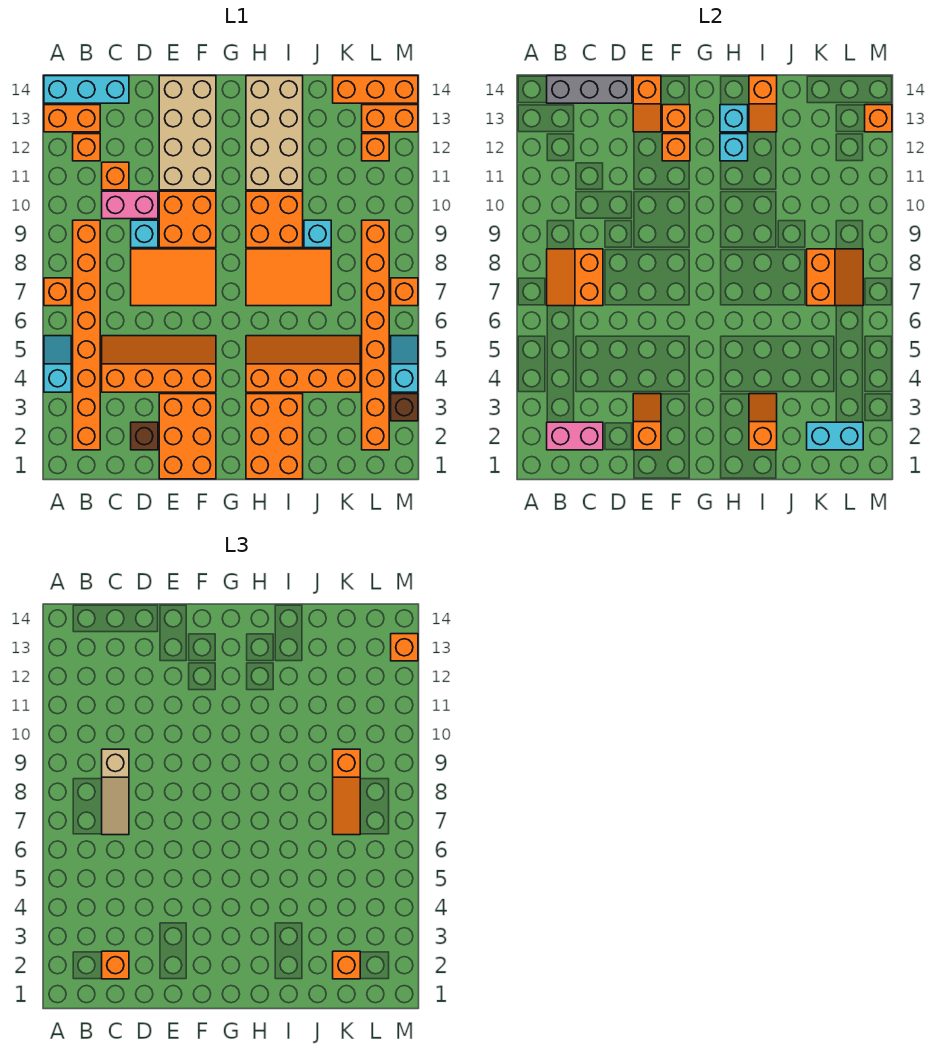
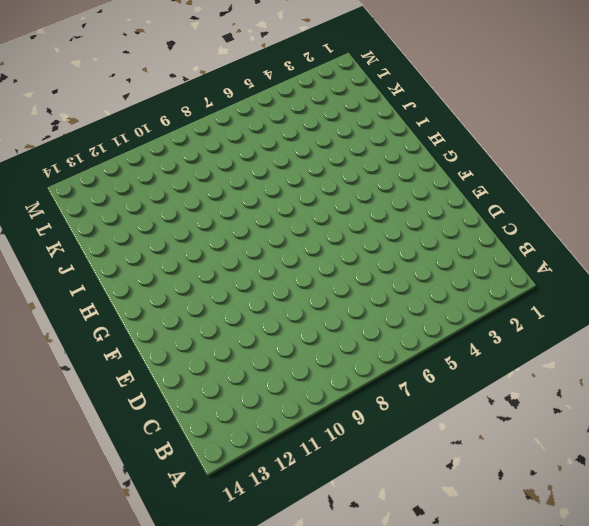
none -> cyan 1x2 slope [44,336,71,392]
none -> orange 1x1 brick [44,278,71,306]
none -> orange 1x2 brick [44,105,100,132]
none -> cyan 1x3 brick [44,76,129,103]

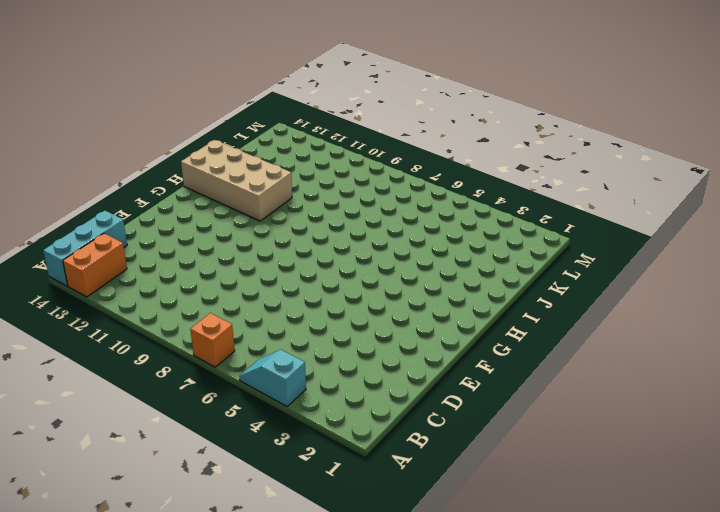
none -> orange 1x8 brick [73,220,100,450]
none -> orange 1x1 brick [73,134,100,161]
none -> orange 2x4 slope [102,336,216,392]
none -> pink 1x2 brick [102,191,158,219]

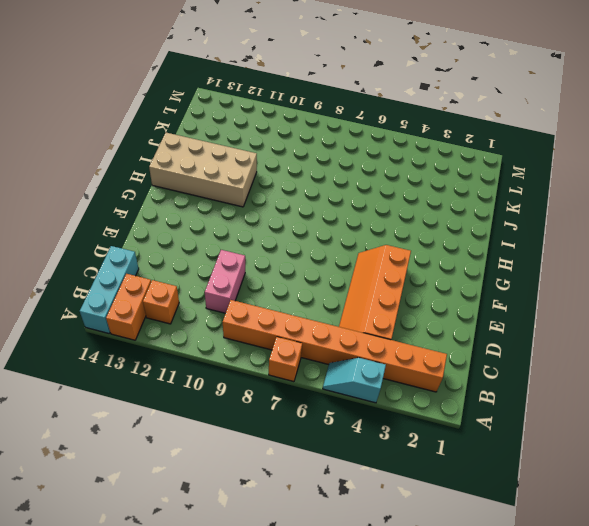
none -> orange 1x1 brick [102,162,129,190]
none -> brown 1x1 brick [131,422,158,450]
none -> orange 2x3 tile [131,249,216,306]
none -> cyan 1x1 brick [131,220,158,248]

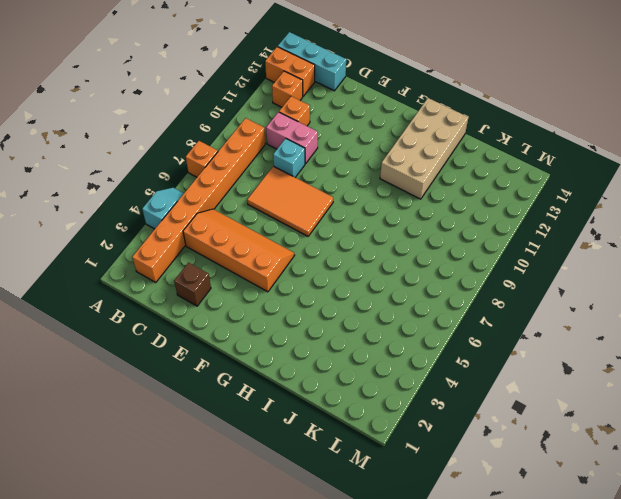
none -> orange 2x3 brick [159,394,216,479]
none -> orange 2x2 brick [159,191,216,248]
none -> tan 2x4 brick [159,76,216,190]
none -> orange 2x3 brick [246,394,303,479]

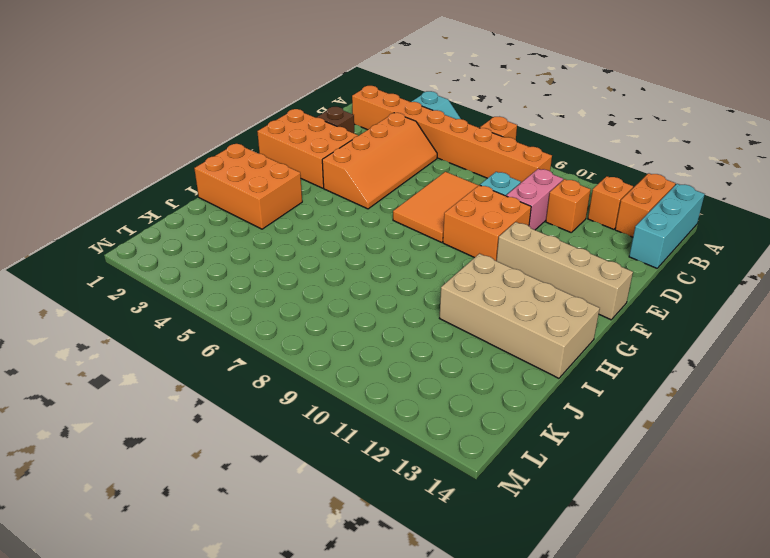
tan 1x4 brick [497,222,633,320] -> tan 2x4 brick [159,76,216,190]
none -> orange 2x4 slope [246,336,360,392]
none -> orange 2x3 tile [246,249,331,306]
none -> orange 2x2 brick [246,191,303,248]
none -> cyan 1x1 brick [304,220,331,248]

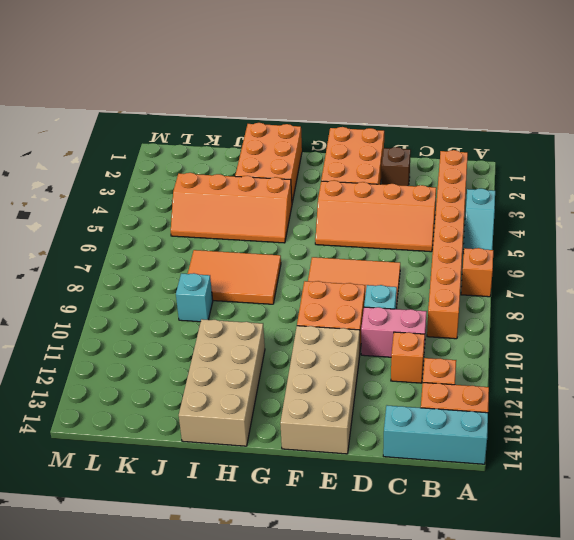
none -> orange 2x2 brick [246,191,303,248]
none -> orange 1x3 brick [333,76,418,103]
none -> orange 1x8 brick [362,220,389,450]
none -> orange 1x1 brick [362,134,389,161]

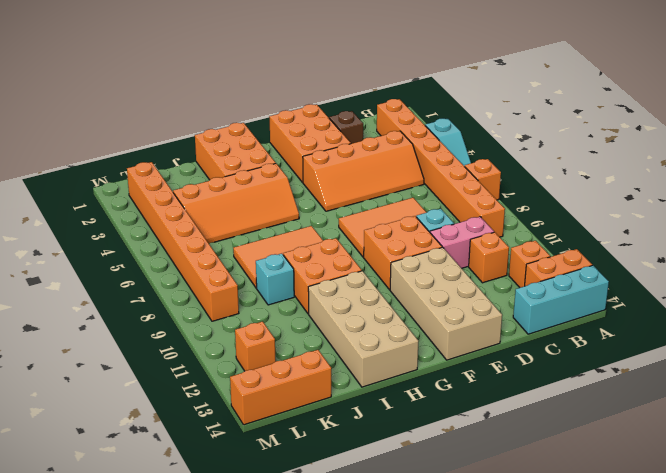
none -> orange 1x2 brick [362,105,418,132]
none -> brown 1x1 brick [391,394,418,421]
none -> cyan 1x2 slope [391,336,418,392]
none -> orange 1x1 brick [391,278,418,306]

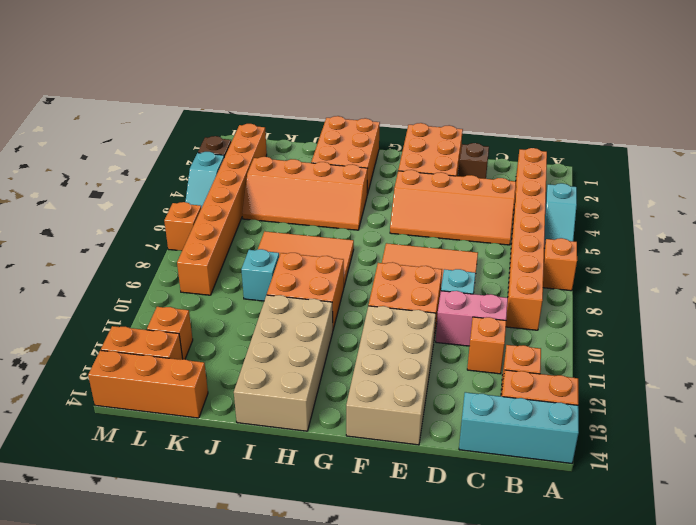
none -> pink 1x2 brick [547,422,603,450]
none -> orange 2x2 slope [547,249,603,306]
none -> grey 1x3 brick [547,76,632,103]
none -> orange 1x2 slope [633,394,661,450]

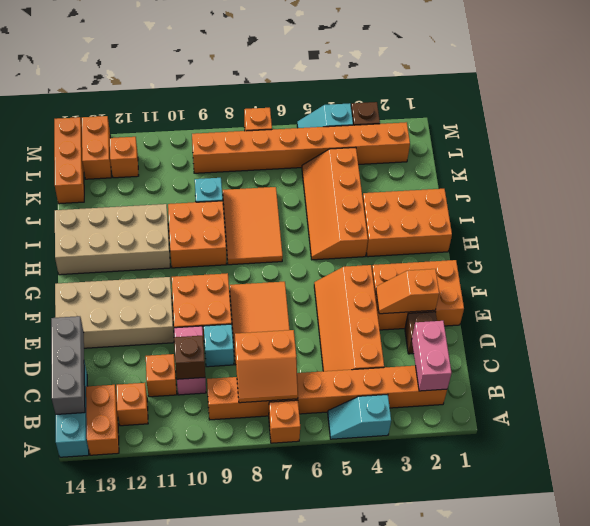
brown 1x1 brick [174,336,205,379] -> none
none -> orange 1x2 slope [633,76,661,132]
none -> orange 1x1 brick [662,134,690,161]
none -> orange 1x1 brick [662,105,690,132]
none -> cyan 1x1 brick [720,134,748,161]

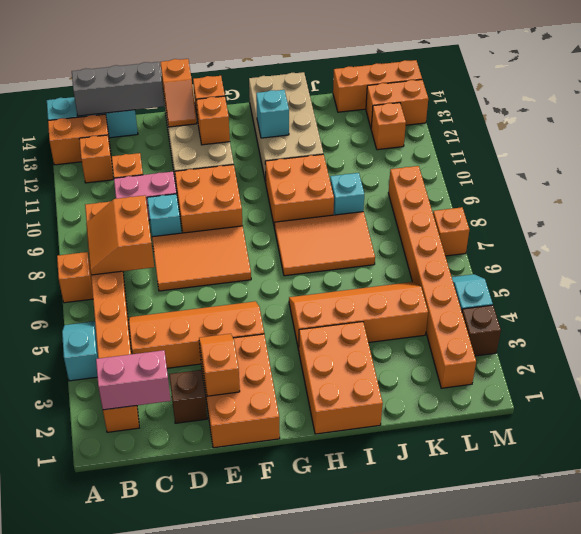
none -> cyan 1x1 brick [720,105,748,132]
none -> orange 1x2 slope [749,394,777,450]
none -> orange 1x2 slope [749,76,777,132]
none -> cyan 1x2 brick [807,422,863,450]

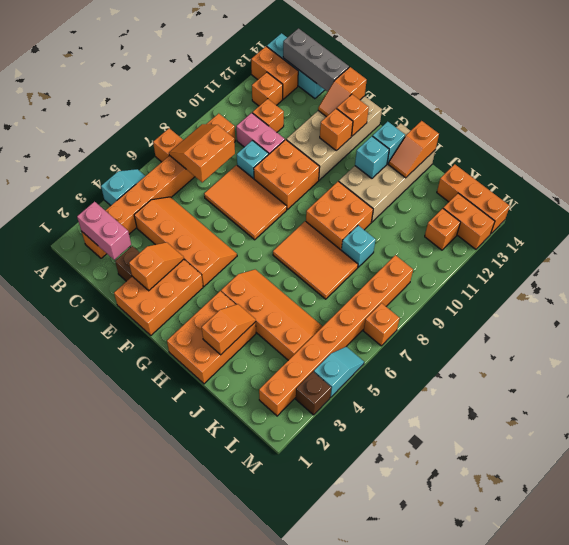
none -> cyan 1x2 brick [807,422,863,450]
none -> orange 2x2 slope [807,249,863,306]
none -> orange 1x1 brick [865,105,892,132]
none -> orange 1x1 brick [102,951,129,979]

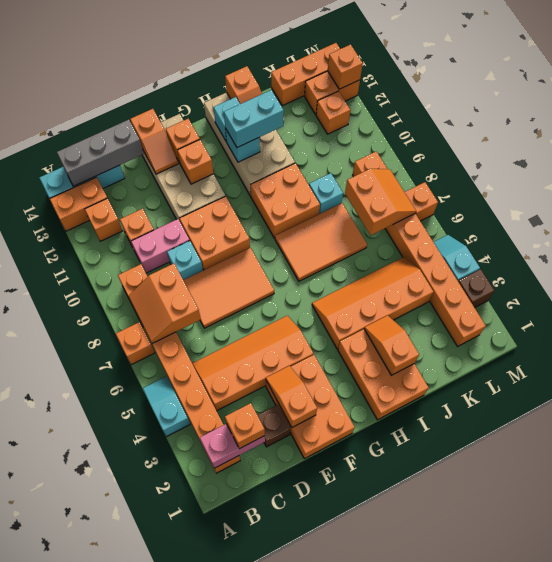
cyan 1x2 brick [224,90,284,147] -> cyan 1x2 brick moved to [807,422,863,450]
none -> tan 1x3 slope [102,749,129,835]
none -> orange 1x1 brick [333,951,360,979]
none -> orange 1x3 slope [333,749,360,835]
none -> orange 1x1 brick [391,634,418,661]

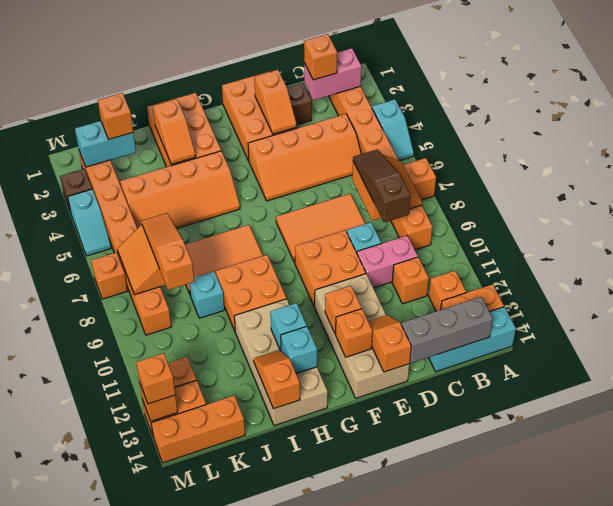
brown 1x3 slope [353,149,410,222] -> tan 1x3 slope [102,749,129,835]

